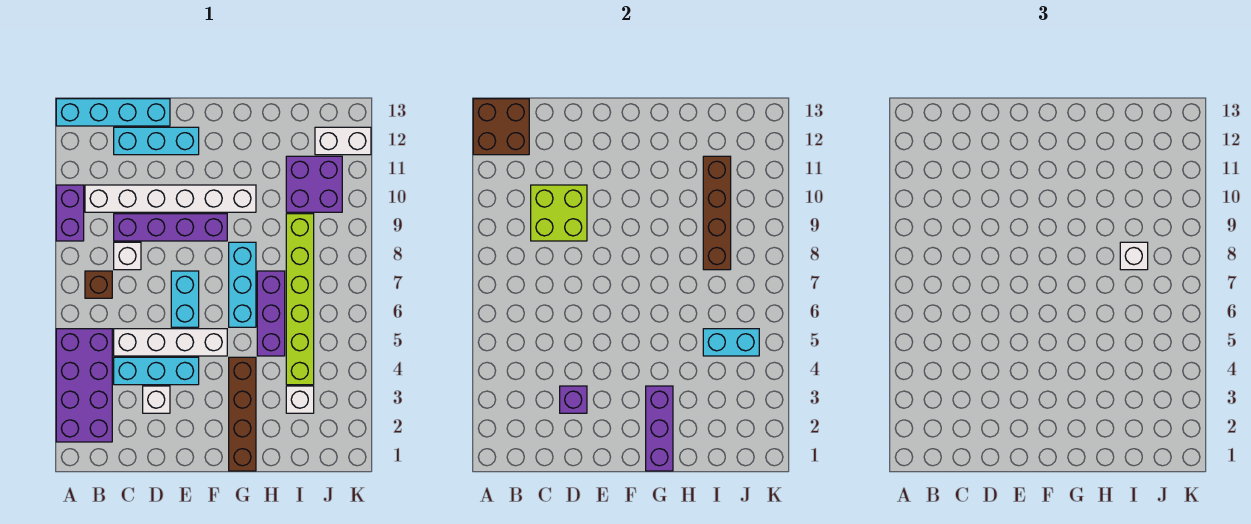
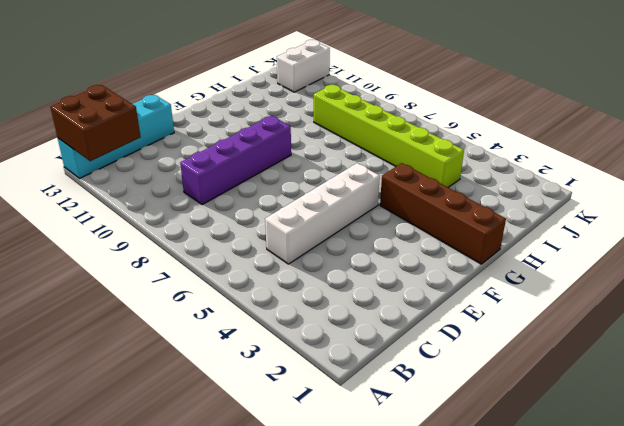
none -> purple 2x4 brick [56,329,112,442]
none -> purple 1x2 brick [56,185,84,241]
none -> brown 1x1 brick [85,271,112,298]

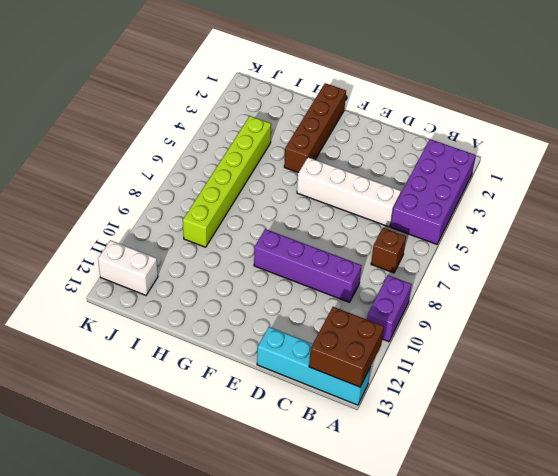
none -> white 1x6 brick [85,185,256,212]
none -> cyan 1x3 brick [114,357,199,385]
none -> white 1x1 brick [114,242,141,270]

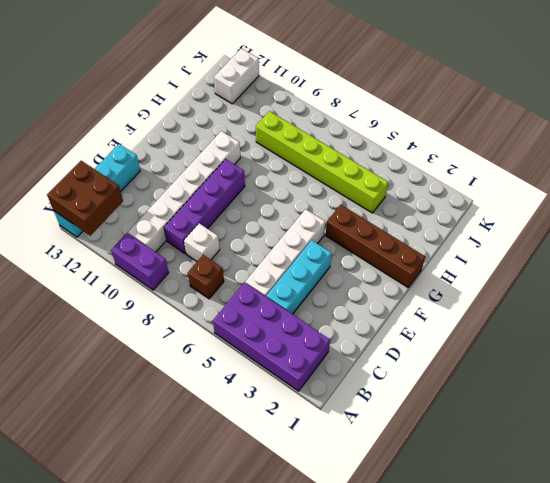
none -> cyan 1x3 brick [114,127,199,155]
none -> white 1x1 brick [143,386,170,413]
none -> cyan 1x2 brick [171,271,199,327]

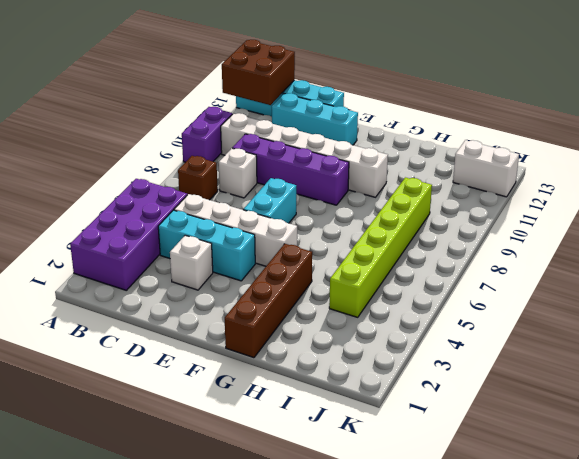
none -> cyan 1x3 brick [229,242,256,327]
none -> purple 1x3 brick [257,271,285,356]
none -> white 1x1 brick [286,386,314,413]

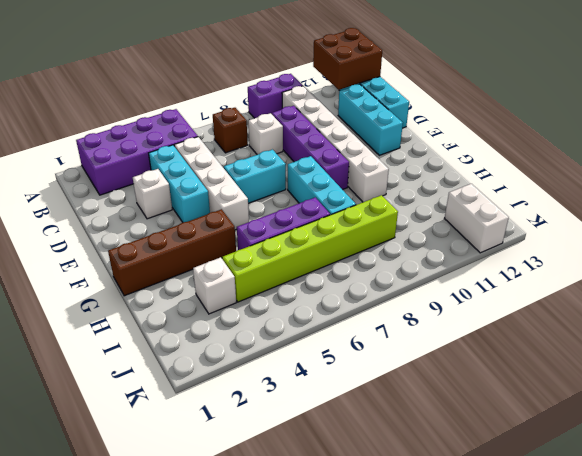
cyan 1x3 brick [288,156,356,215] -> cyan 1x3 brick turned to [229,242,256,327]
none -> purple 2x2 brick [286,156,342,212]
none -> lime 2x2 brick [531,185,587,241]
none -> purple 1x1 brick [560,386,587,413]

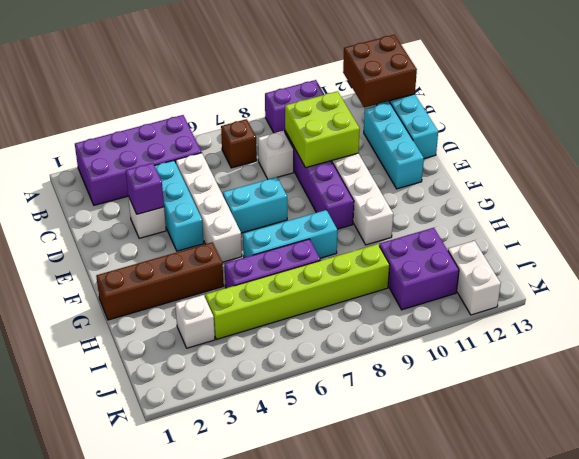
none -> purple 1x3 brick [646,386,673,471]
none -> cyan 1x2 brick [703,329,759,356]
none -> brown 1x4 brick [703,156,731,270]

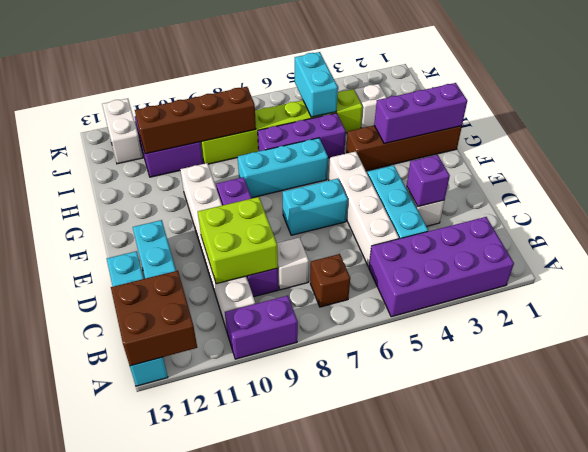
none -> white 1x1 brick [1120,242,1148,270]

